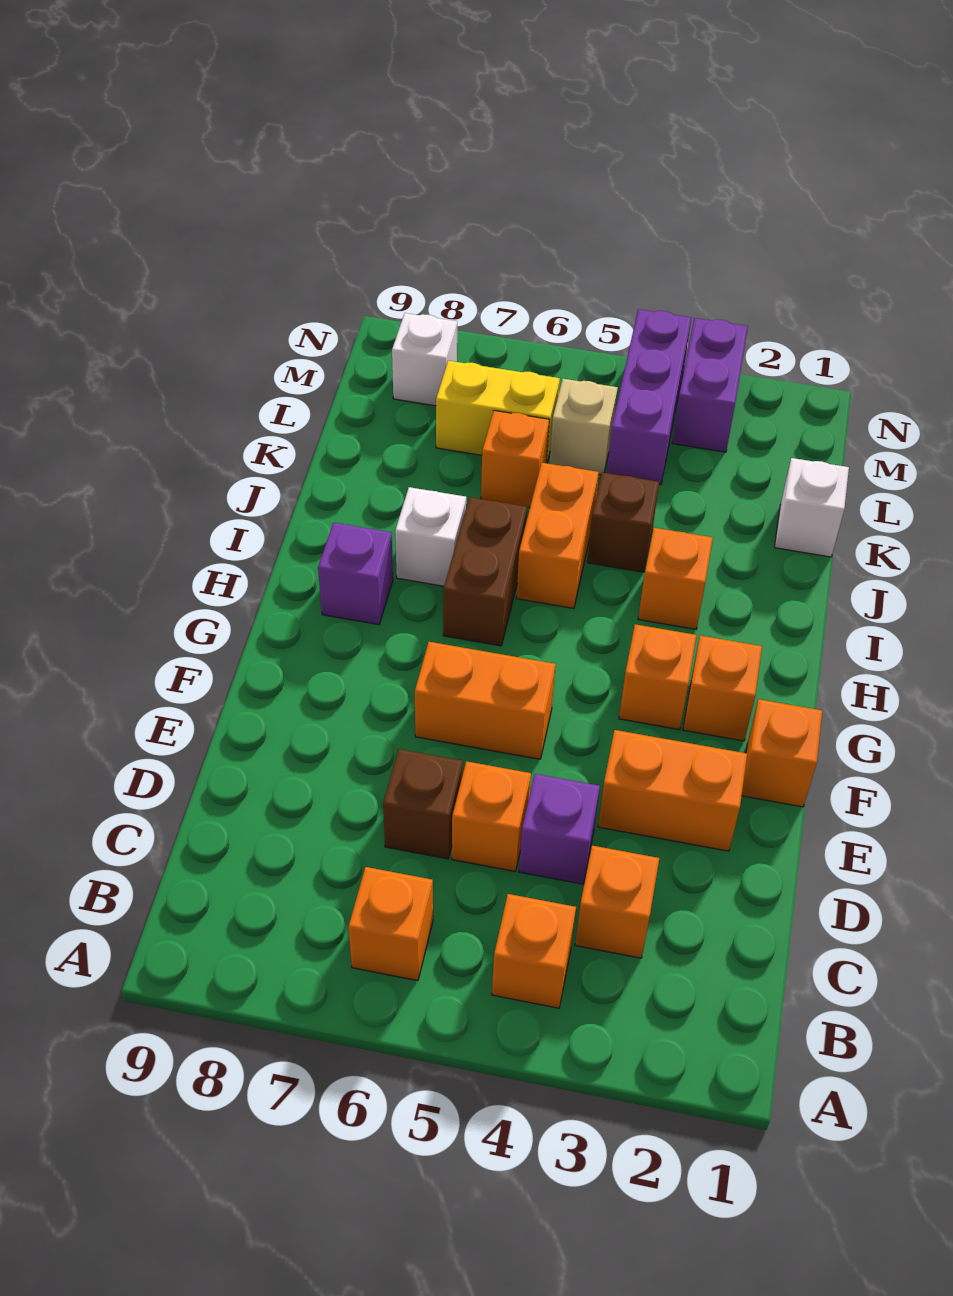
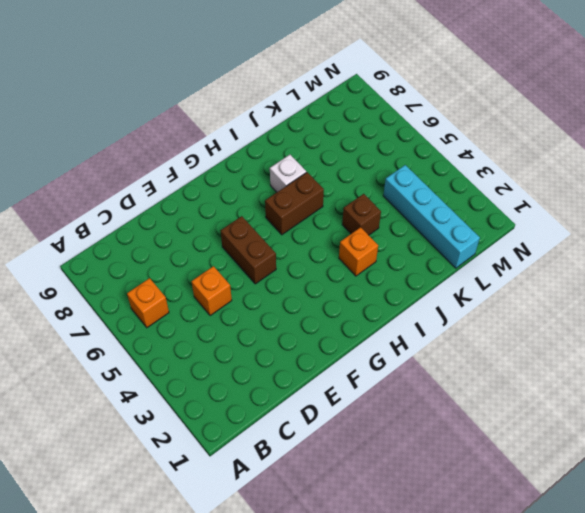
brown 1x2 brick [221,216,276,284] -> orange 1x2 brick [415,642,556,759]
cyan 1x4 brick [383,165,480,268] -> purple 1x3 brick [607,309,691,484]
none -> orange 1x1 brick [492,894,576,1008]
none -> orange 1x1 brick [575,846,659,958]
none -> purple 1x1 brick [519,774,600,884]

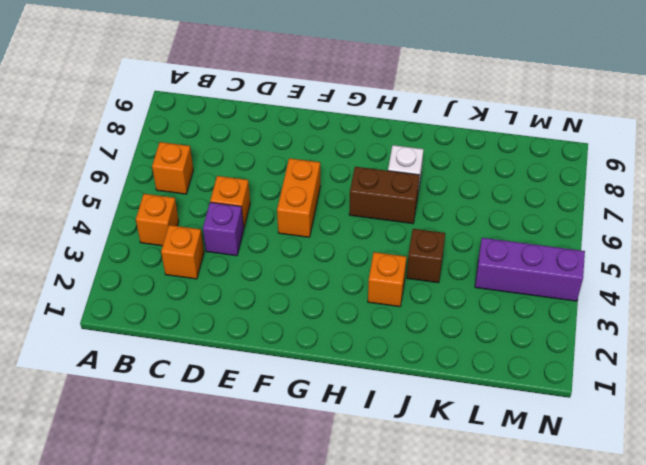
none -> brown 1x1 brick [383,749,463,859]
none -> orange 1x2 brick [598,730,747,851]
none -> orange 1x1 brick [742,699,822,807]

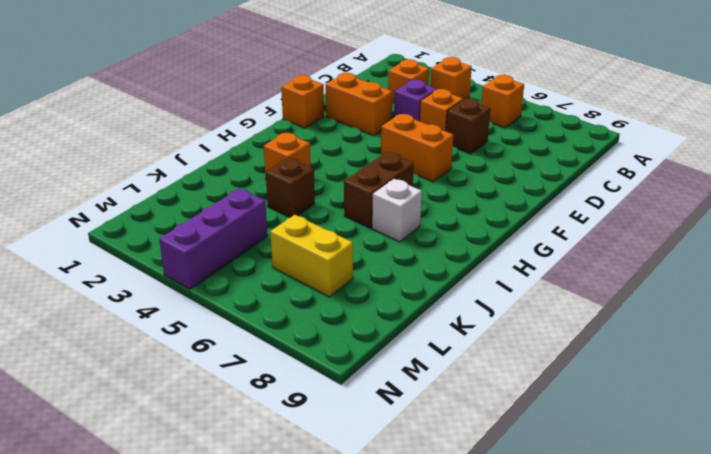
none -> orange 1x1 brick [683,636,762,741]
none -> orange 1x1 brick [619,624,697,730]
none -> purple 1x1 brick [318,523,393,625]

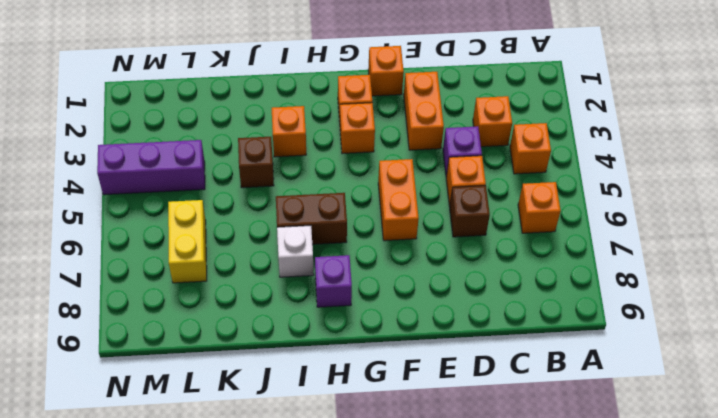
none -> orange 1x2 brick [516,463,599,608]
none -> white 1x1 brick [775,458,849,557]
none -> orange 1x1 brick [481,410,549,507]

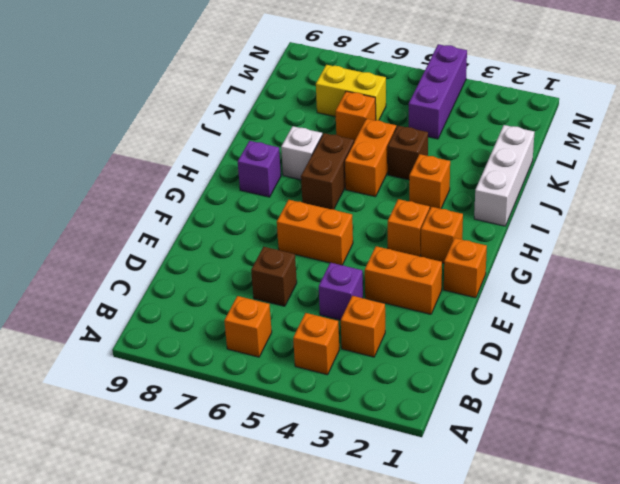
white 1x3 brick [474,125,535,226] -> white 1x1 brick [775,458,849,557]
none -> orange 1x1 brick [452,761,531,871]
none -> tan 1x1 brick [549,379,618,475]
none -> purple 1x2 brick [672,318,748,452]

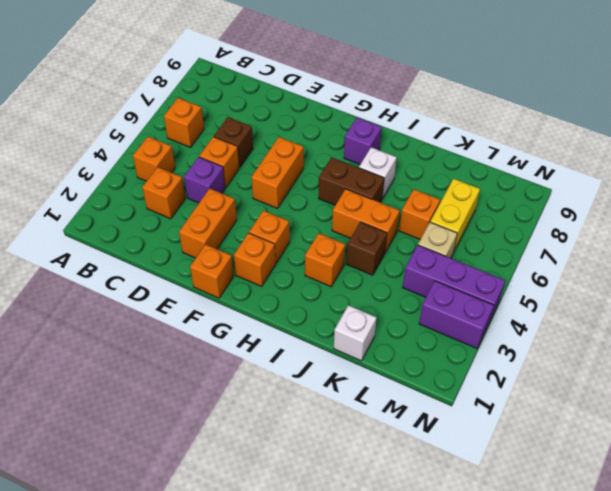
none -> white 1x1 brick [392,313,457,406]

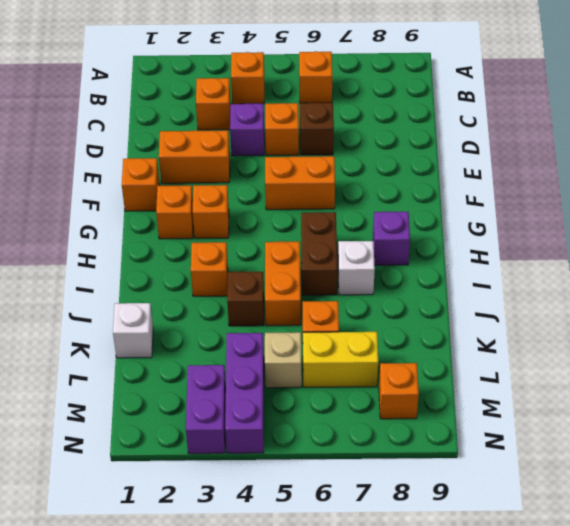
orange 1x1 brick [379,363,419,419] -> white 1x1 brick [392,313,457,406]

